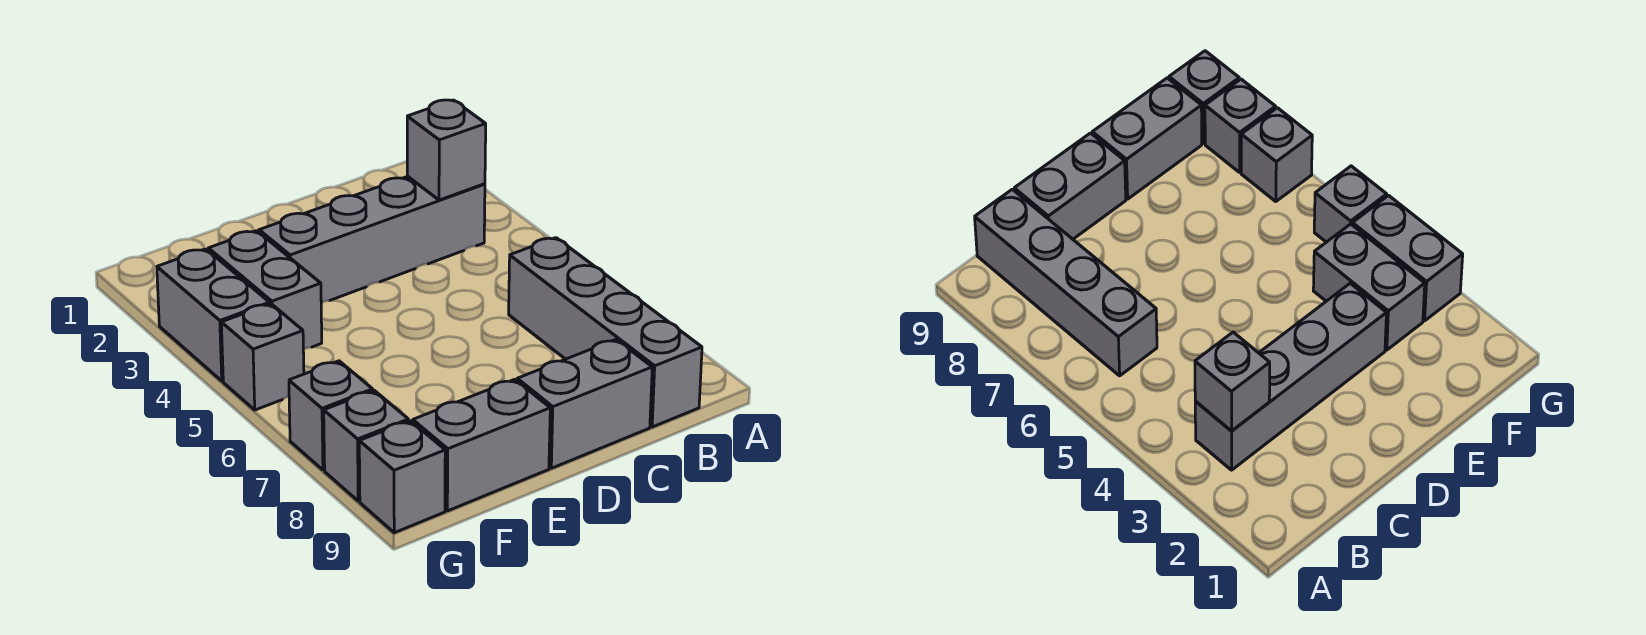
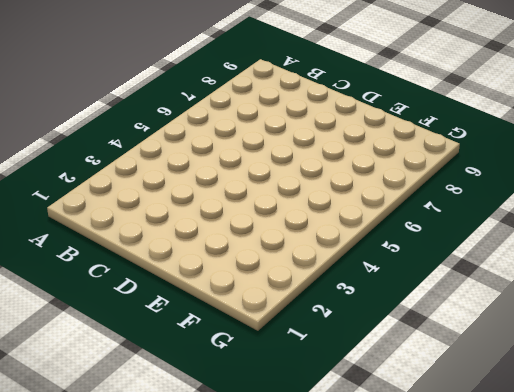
none -> grey 1x4 brick [259,176,485,303]
none -> grey 1x4 brick [509,238,702,427]

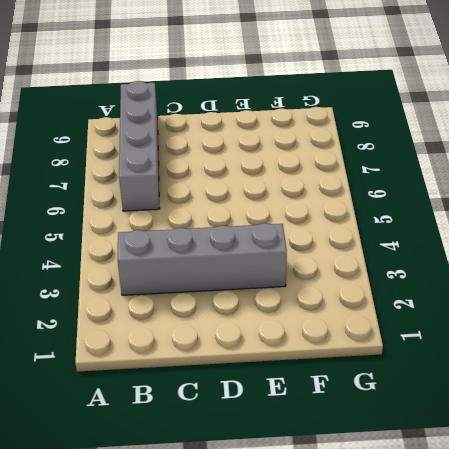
none -> grey 1x2 brick [517,340,652,468]
none -> grey 1x2 brick [413,379,550,511]

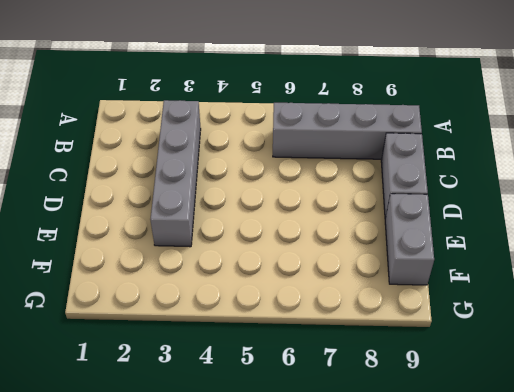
none -> grey 1x2 brick [208,231,322,349]
none -> grey 1x2 brick [157,249,270,381]

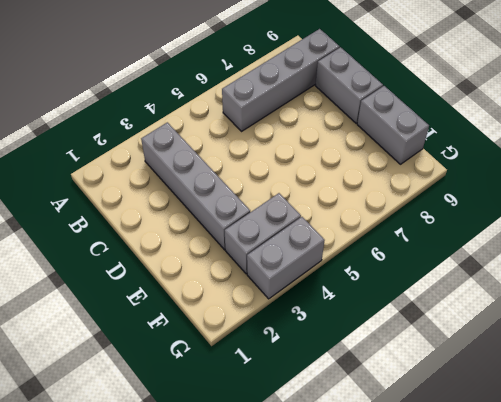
none -> grey 1x1 brick [221,304,304,410]
none -> grey 1x1 brick [289,361,373,470]

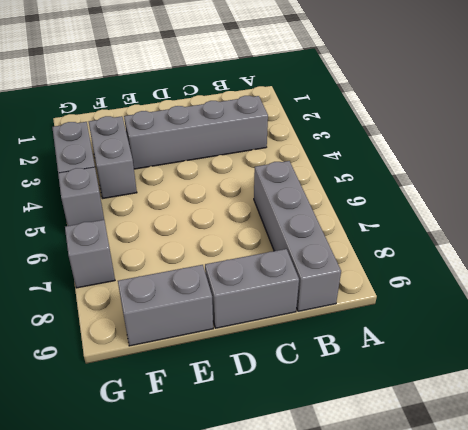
none -> grey 1x1 brick [324,390,408,501]
none -> grey 1x1 brick [359,421,445,533]

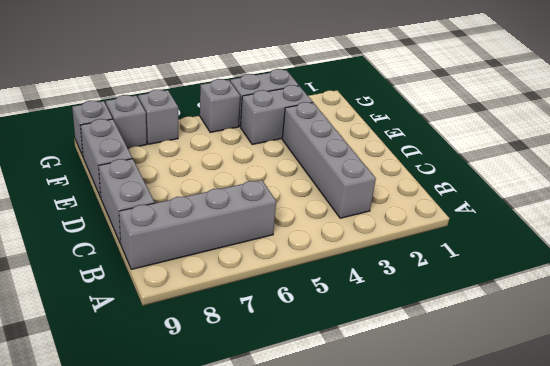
none -> grey 1x1 brick [407,100,486,200]

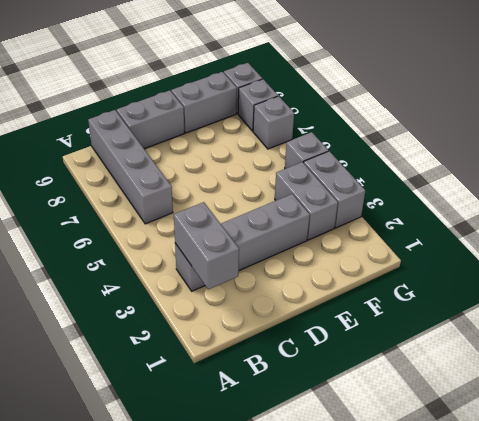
grey 1x2 brick [174,202,239,289] -> grey 1x1 brick [407,100,486,200]

